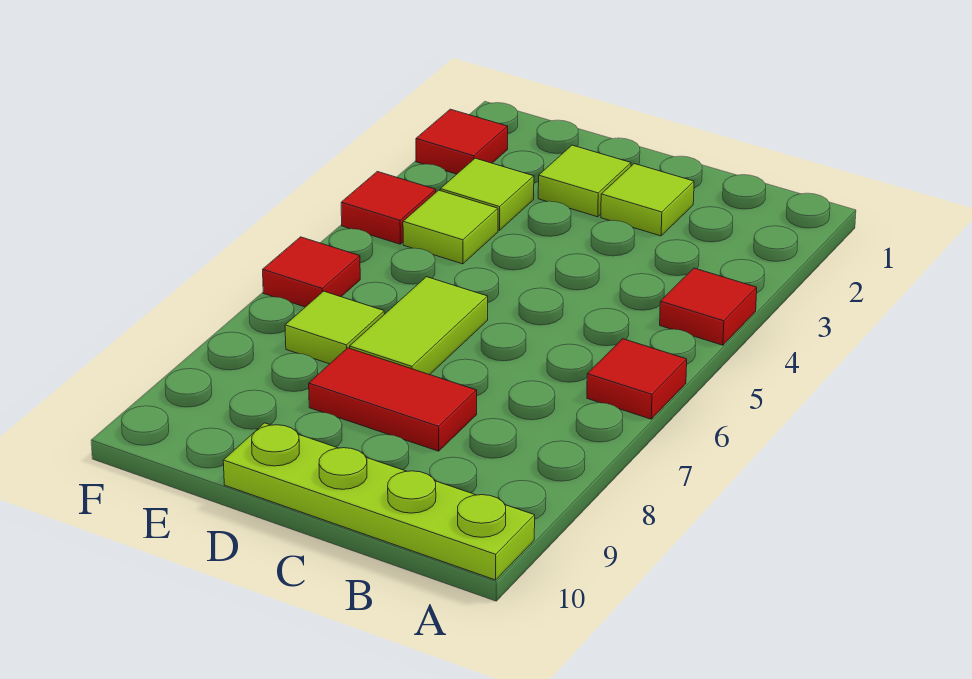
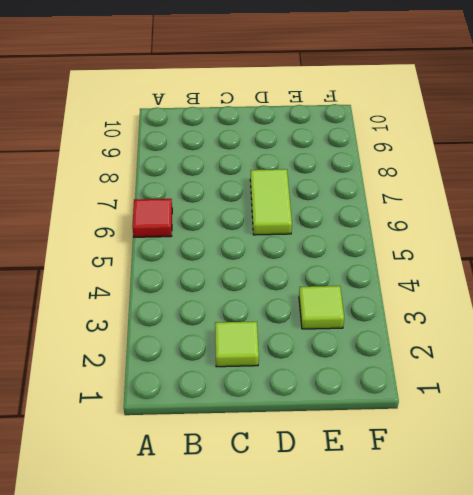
none -> red 1x1 tile [660,268,757,345]
none -> lime 1x4 plate [223,423,535,580]
none -> red 1x2 tile [309,348,477,451]

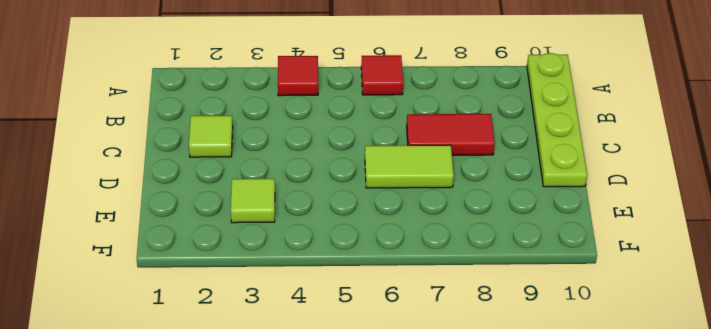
red 1x2 tile [407,114,495,155] -> red 1x2 tile turned to [309,348,477,451]
none -> lime 1x1 tile [538,145,631,217]
none -> lime 1x1 tile [403,190,498,264]
none -> lime 1x1 tile [285,291,384,364]

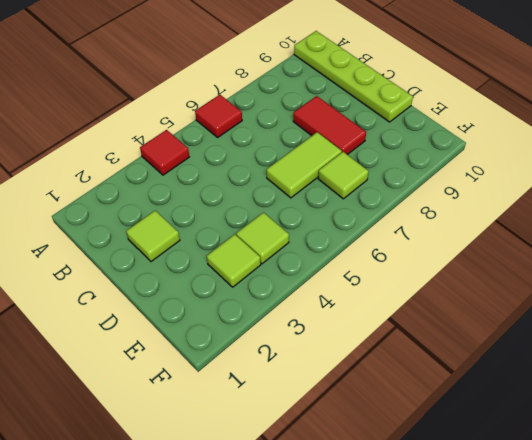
none -> lime 1x1 tile [538,145,631,217]
none -> red 1x1 tile [416,109,508,174]
none -> red 1x1 tile [341,172,436,244]

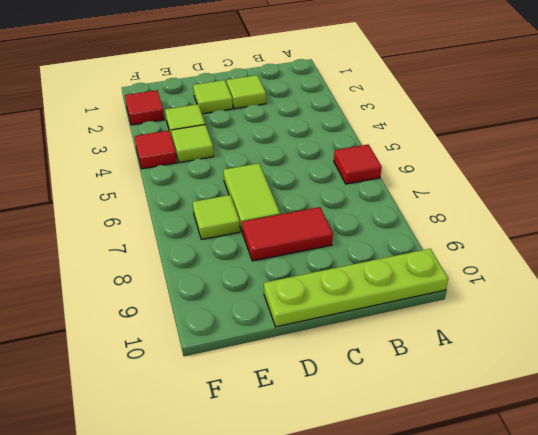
none -> red 1x1 tile [660,268,757,345]
none -> red 1x1 tile [263,237,360,307]

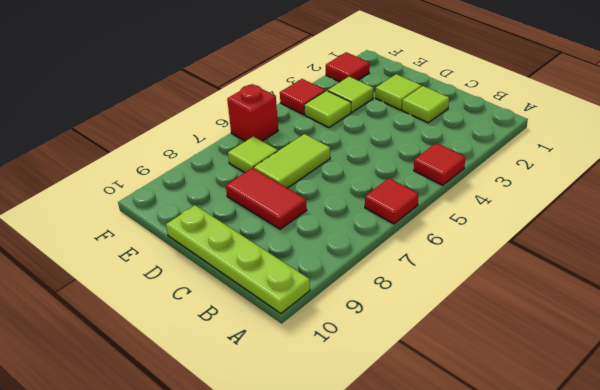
red 1x1 brick [227,84,278,141] -> red 1x1 tile [263,237,360,307]

